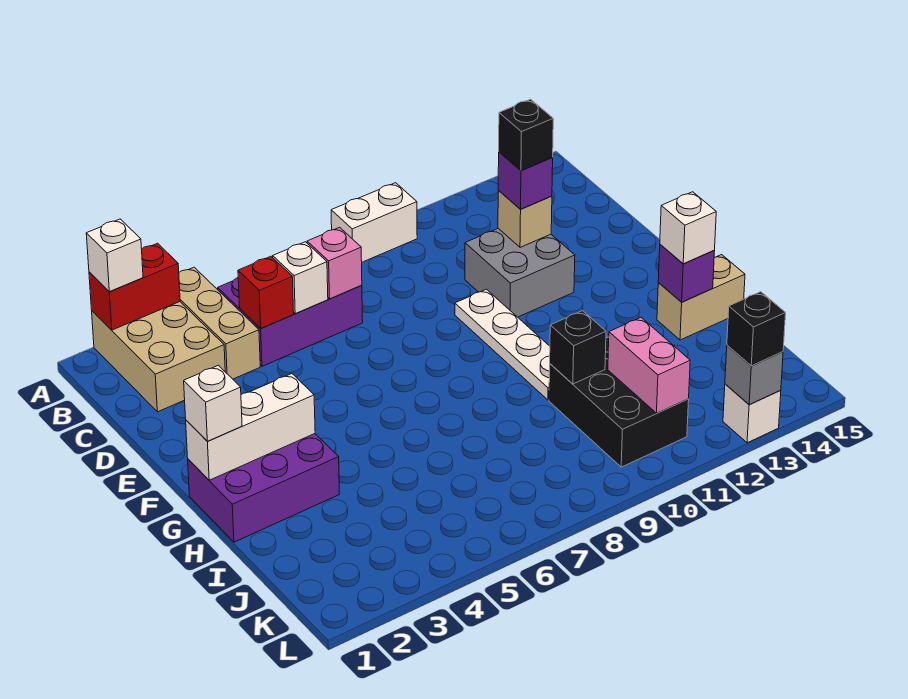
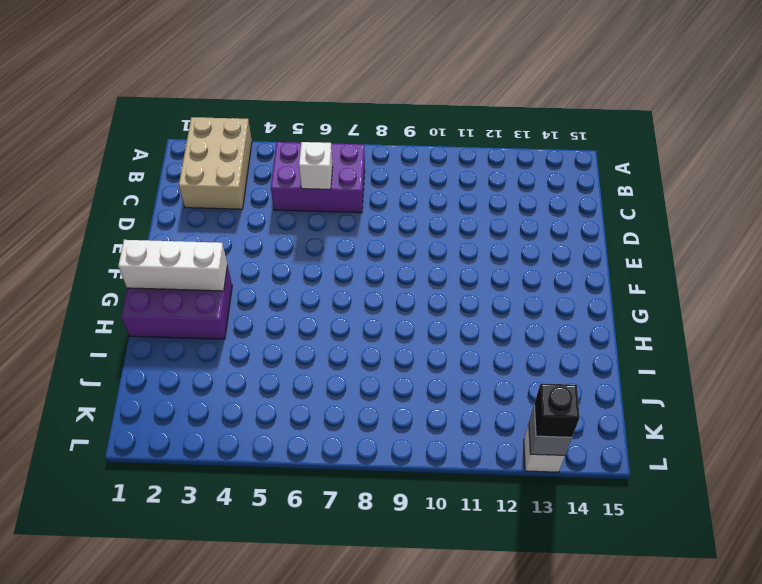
none -> tan 1x3 brick [179,267,260,379]
none -> white 1x2 brick [331,183,417,262]
none -> grey 2x2 brick [465,229,575,317]

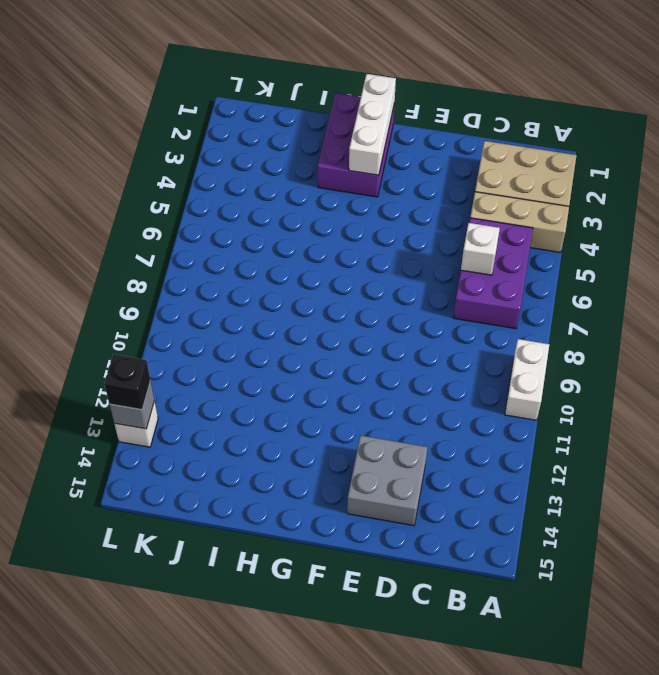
grey 2x2 brick [347,435,427,526] -> grey 2x2 brick moved to [465,229,575,317]
none -> white 1x4 plate [455,289,550,400]
none -> tan 1x2 brick [657,255,745,340]
none -> black 2x3 brick [549,337,689,467]

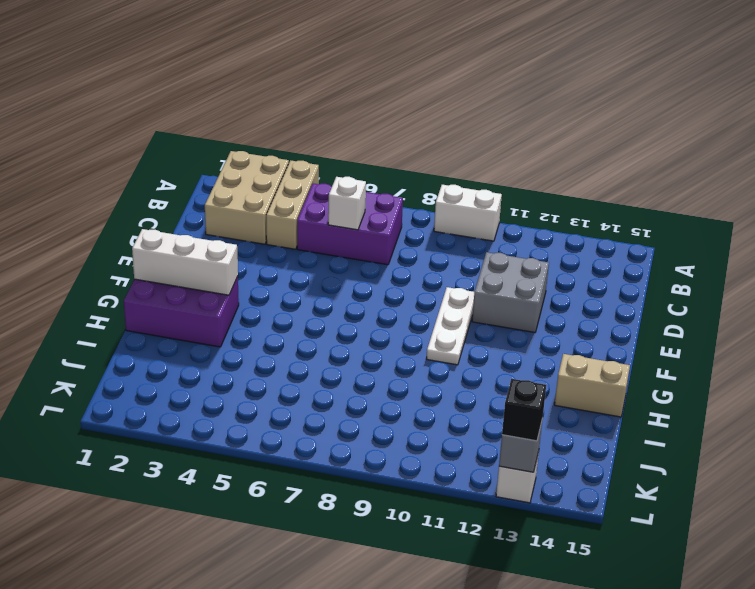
white 1x3 plate [427,287,474,365] -> white 1x4 plate [455,289,550,400]
none -> black 2x3 brick [549,337,689,467]
none -> red 1x2 brick [89,243,180,330]
none -> red 1x1 brick [238,256,294,328]

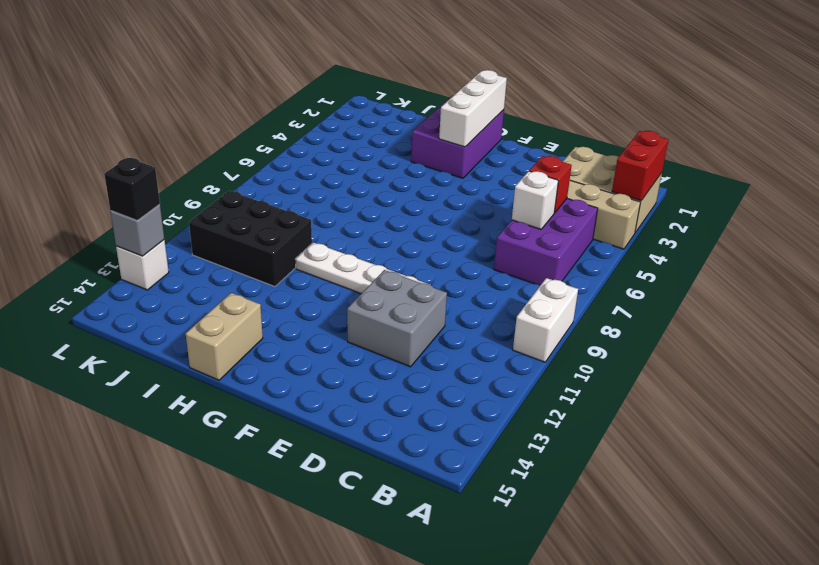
none -> pink 1x1 brick [307,227,362,299]
none -> tan 1x1 brick [498,191,552,247]
none -> purple 1x1 brick [658,244,714,302]

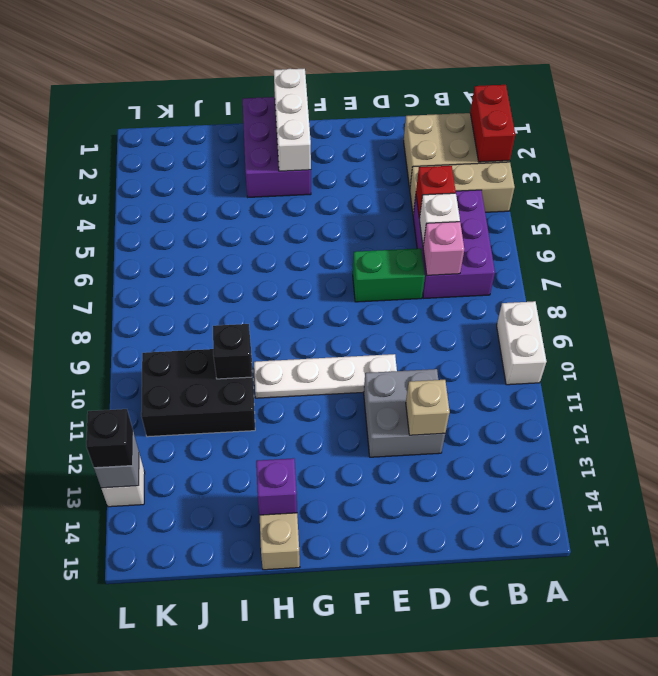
green 1x2 brick [353,248,425,302] -> none
none -> pink 1x2 brick [608,318,690,413]
none -> white 1x1 brick [86,219,143,292]
none -> purple 1x1 brick [498,152,553,209]

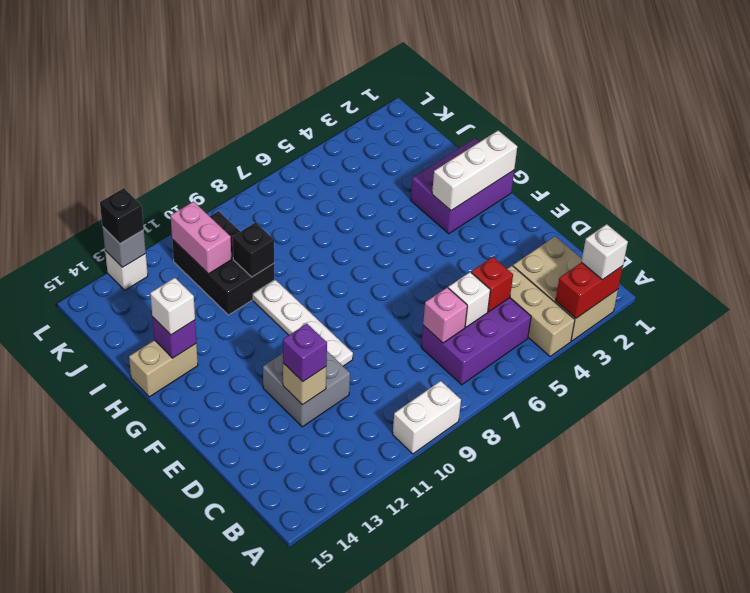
none -> white 1x1 brick [184,365,242,441]
none -> black 1x1 brick [499,99,553,171]

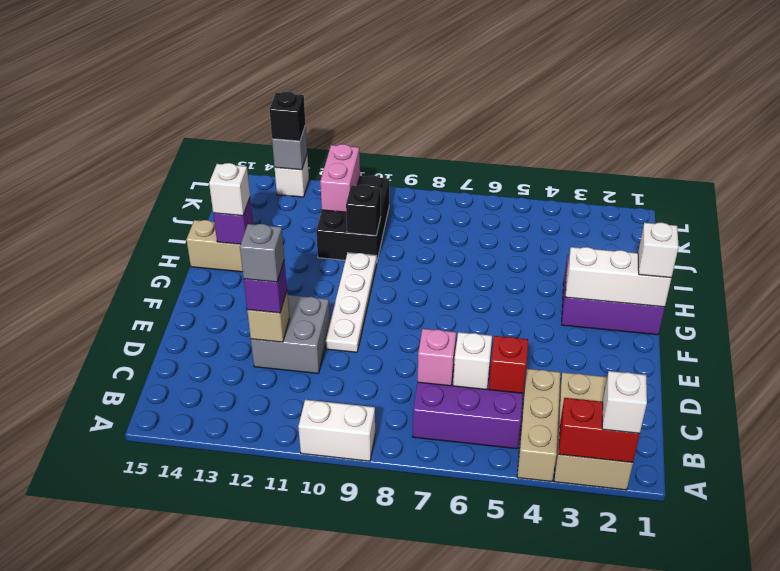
grey 1x1 brick [240,224,284,282] -> black 1x1 brick [499,99,553,171]

